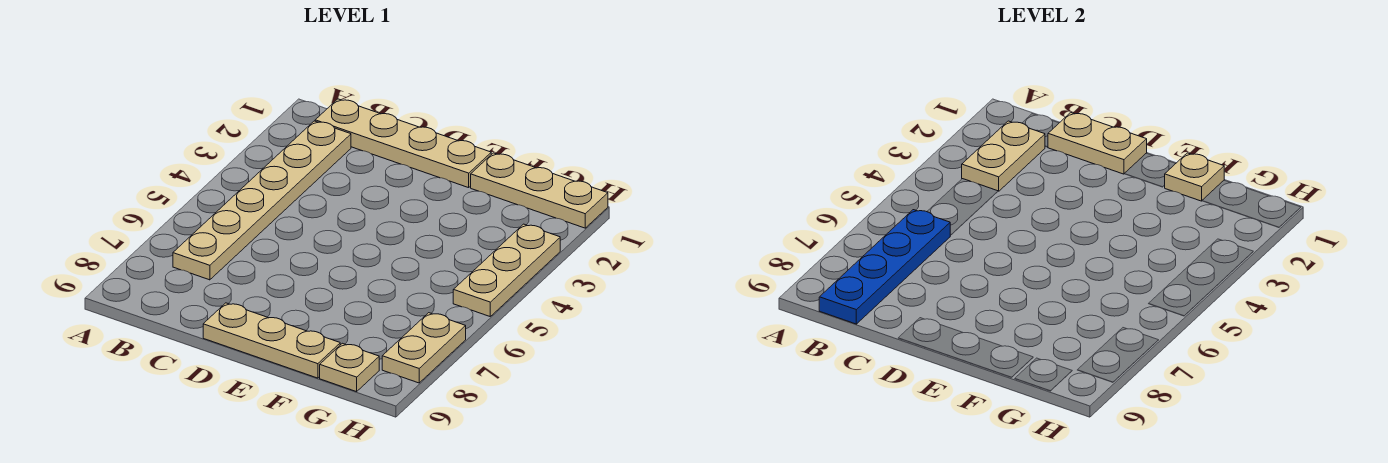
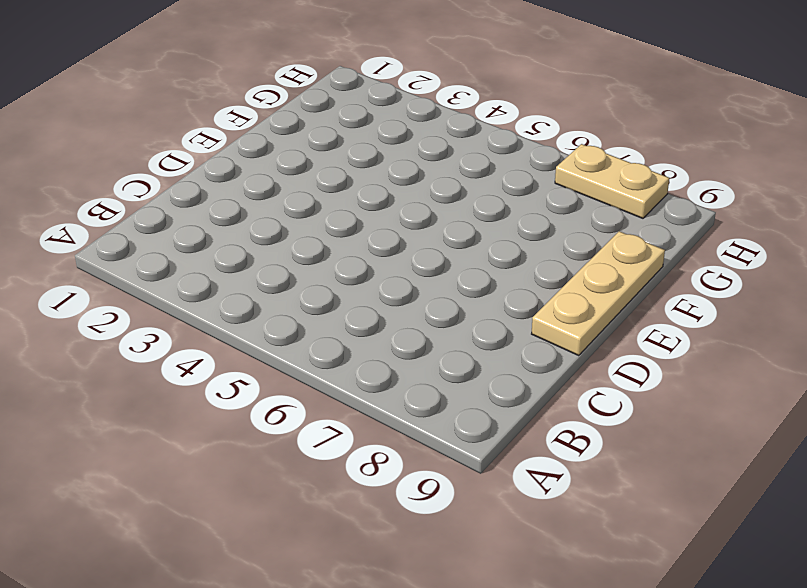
none -> tan 1x4 plate [315,99,491,188]
none -> tan 1x6 plate [173,121,351,280]

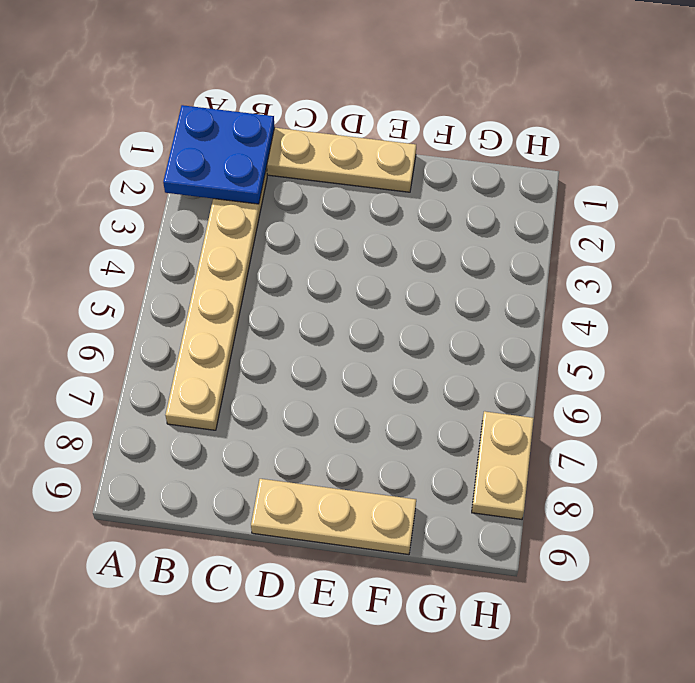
blue 2x2 plate [163,105,275,204] -> tan 1x2 plate [962,121,1045,191]
none -> tan 1x3 plate [471,153,608,228]
none -> tan 1x1 plate [320,343,379,392]

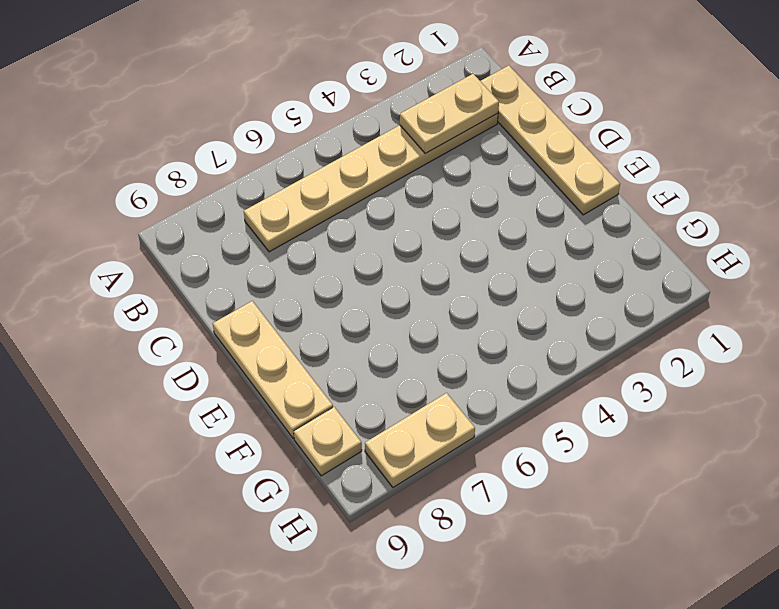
none -> tan 1x3 plate [471,153,608,228]
none -> tan 1x3 plate [453,224,560,316]

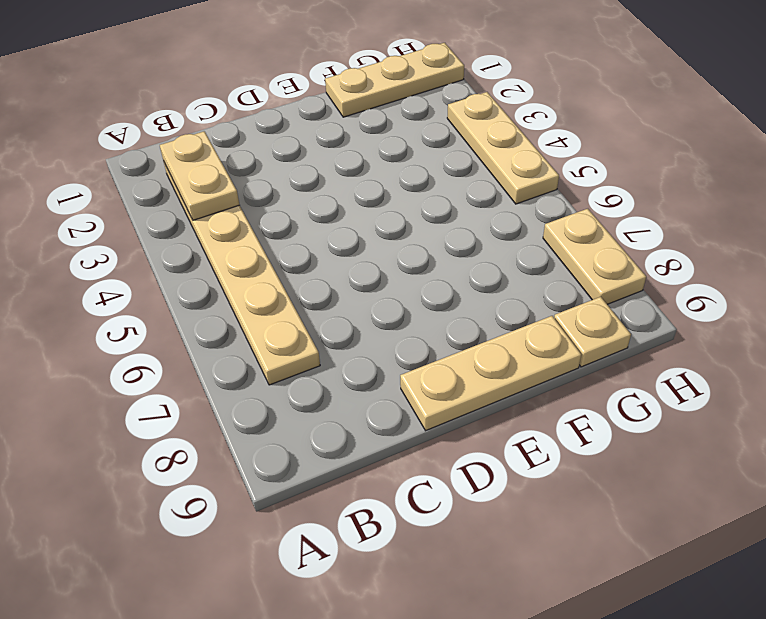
none -> tan 1x4 plate [315,99,491,188]
none -> blue 1x4 plate [819,210,950,324]

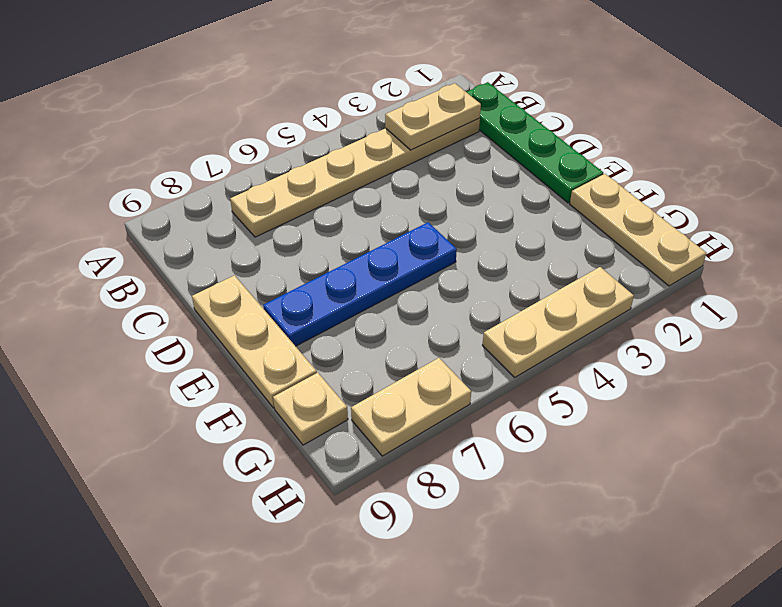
green 1x4 plate [467,82,603,203] -> tan 1x4 plate [315,99,491,188]
blue 1x4 plate [263,222,457,346] -> blue 1x4 plate moved to [819,210,950,324]
none -> tan 1x2 plate [1048,113,1147,174]
none -> tan 1x1 plate [1165,153,1224,201]

